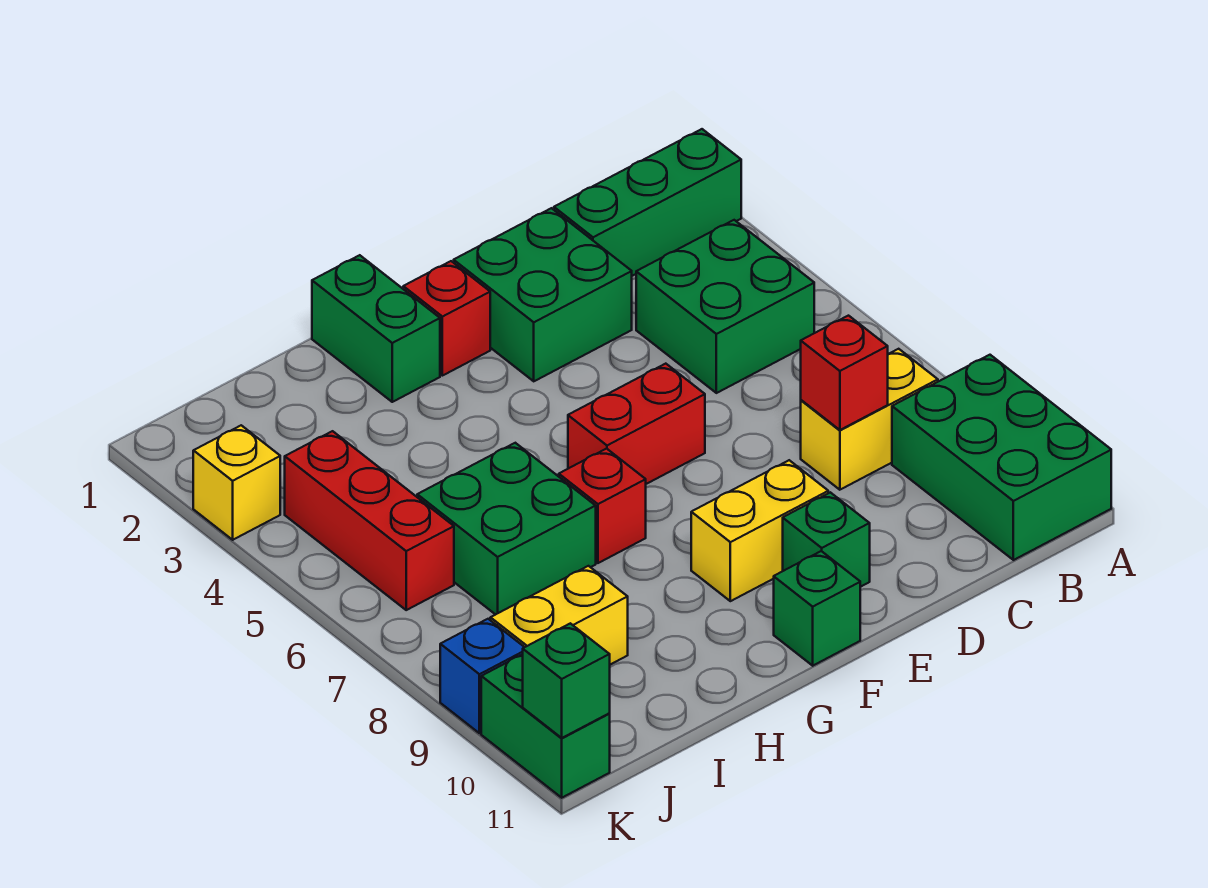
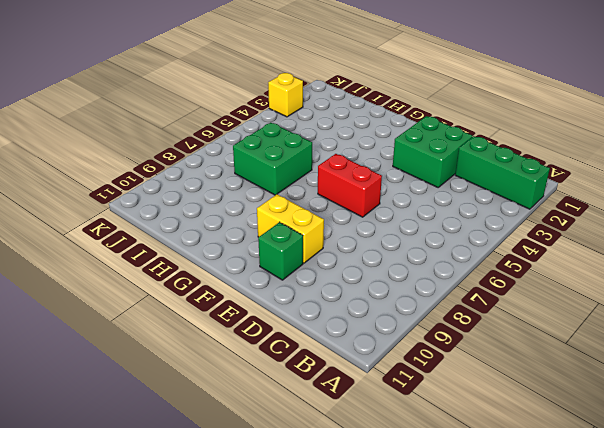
none -> green 2x3 brick [892,355,1111,560]
none -> green 2x2 brick [636,220,814,393]
none -> yellow 1x2 brick [801,349,938,490]

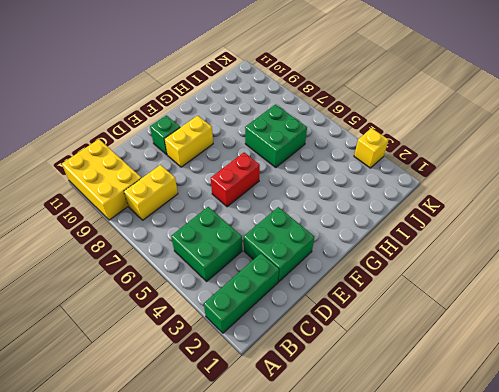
yellow 2x3 brick [62,139,141,220] -> green 2x3 brick [892,355,1111,560]
none -> red 1x1 brick [403,261,490,376]
none -> green 1x1 brick [774,551,860,666]
none -> green 1x2 brick [312,255,440,402]

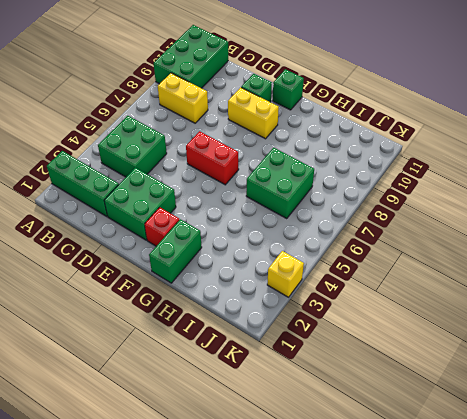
none -> red 1x1 brick [559,449,646,563]
none -> yellow 1x2 brick [490,566,628,665]
none -> red 1x3 brick [285,431,454,610]

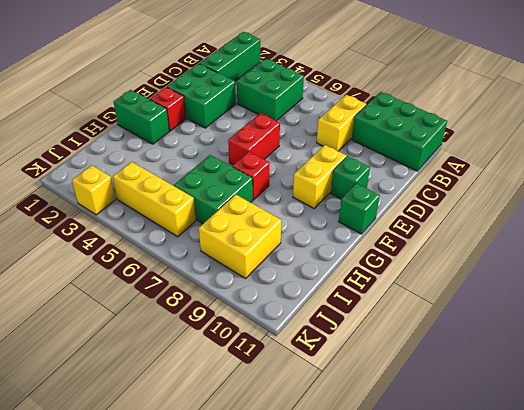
yellow 2x2 brick [199,195,281,278] -> yellow 1x2 brick [490,566,628,665]
yellow 1x3 brick [113,162,196,237] -> red 1x3 brick [285,431,454,610]
none -> blue 1x1 brick [440,619,524,733]
none -> green 1x2 brick [481,654,610,798]
none -> red 1x1 brick [801,316,888,430]

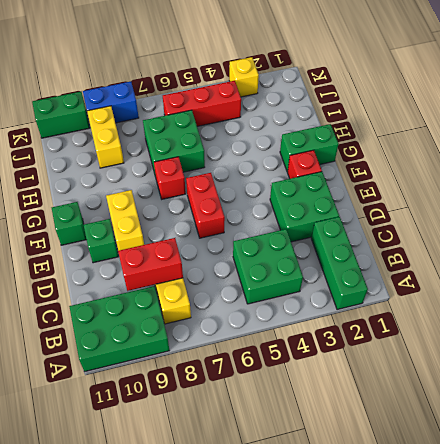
red 1x2 brick [118,238,183,291] -> red 1x1 brick [801,316,888,430]
blue 1x2 brick [83,82,139,123] -> blue 1x1 brick [440,619,524,733]
none -> green 1x1 brick [523,623,610,738]

